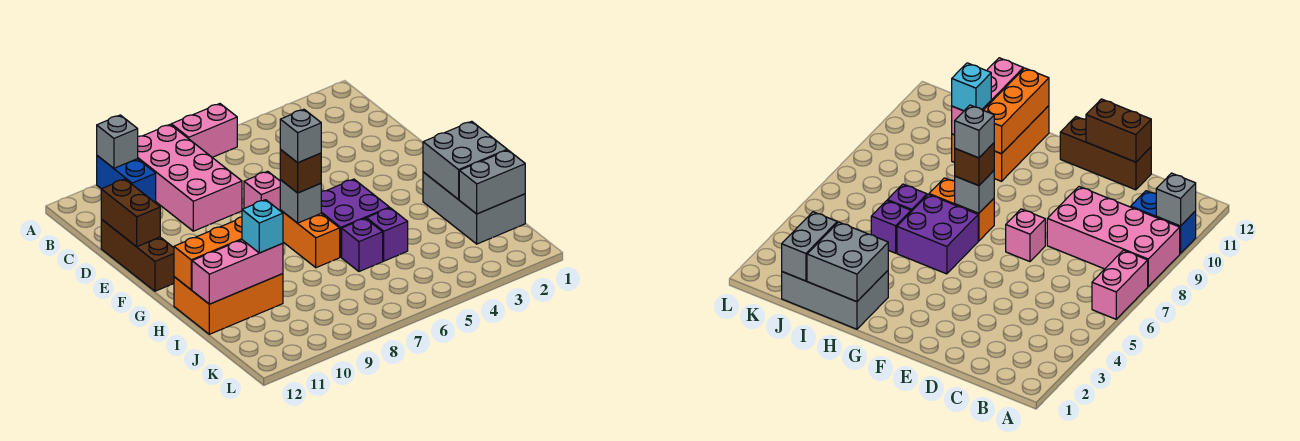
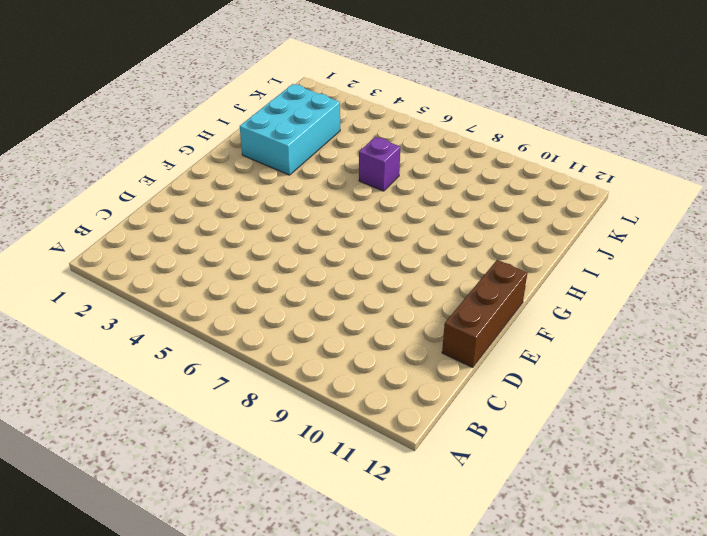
cyan 2x3 brick [240,84,340,175] -> grey 2x3 brick [423,172,525,244]
none -> pink 1x2 brick [171,104,237,157]
none -> pink 2x4 brick [138,125,242,231]
none -> blue 1x2 brick [97,156,156,203]

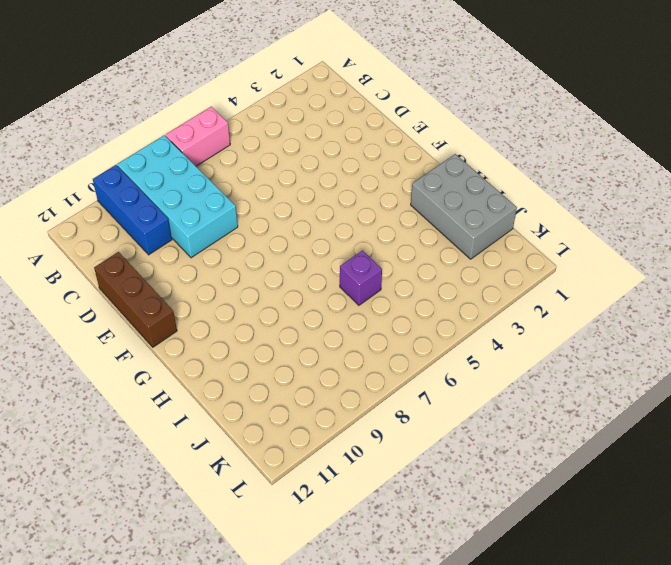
cyan 2x4 brick [117,135,238,258] -> pink 2x4 brick [138,125,242,231]
blue 1x3 brick [93,165,172,255] -> blue 1x2 brick [97,156,156,203]
none -> pink 1x1 brick [244,171,280,210]
none -> purple 2x2 brick [321,179,389,257]
none -> orange 1x2 brick [280,210,340,268]

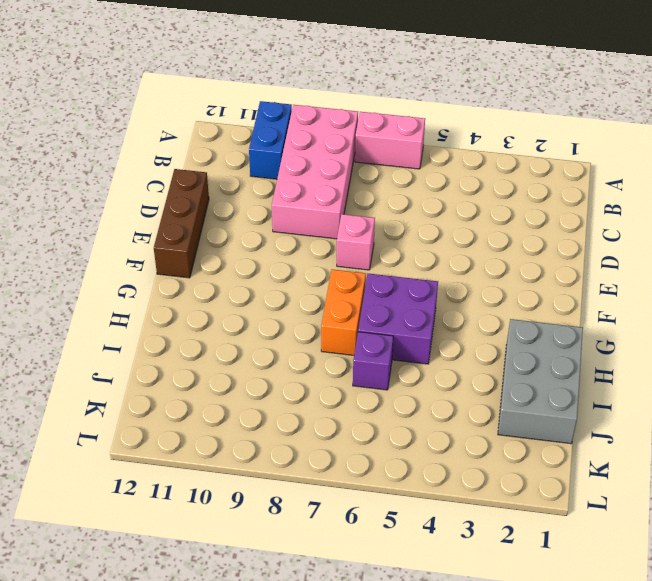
none -> orange 2x3 brick [174,274,283,334]
none -> purple 1x1 brick [367,208,408,261]
none -> grey 1x1 brick [97,115,138,168]

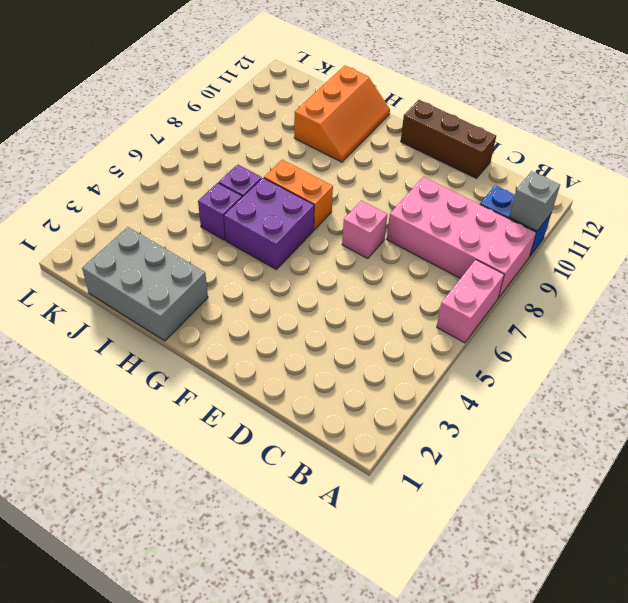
orange 2x3 slope [294,66,390,162] -> orange 2x3 brick [174,274,283,334]
none -> brown 1x2 brick [101,179,160,247]
none -> grey 1x1 brick [280,180,321,223]
none -> grey 2x2 brick [423,121,507,200]

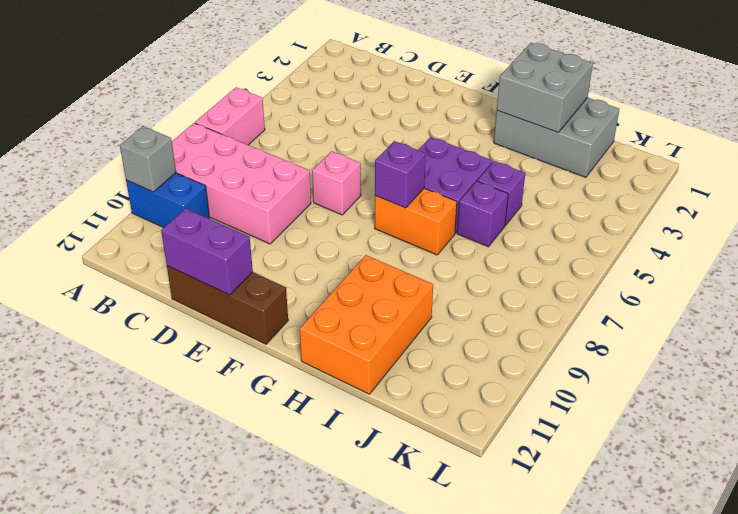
purple 1x2 brick [161,208,253,295] -> brown 1x2 brick [101,179,160,247]
purple 1x1 brick [375,141,426,208] -> grey 1x1 brick [280,180,321,223]
none -> orange 1x3 brick [174,217,242,290]
none -> pink 1x3 brick [192,240,283,304]
none -> grey 1x2 brick [459,150,525,214]

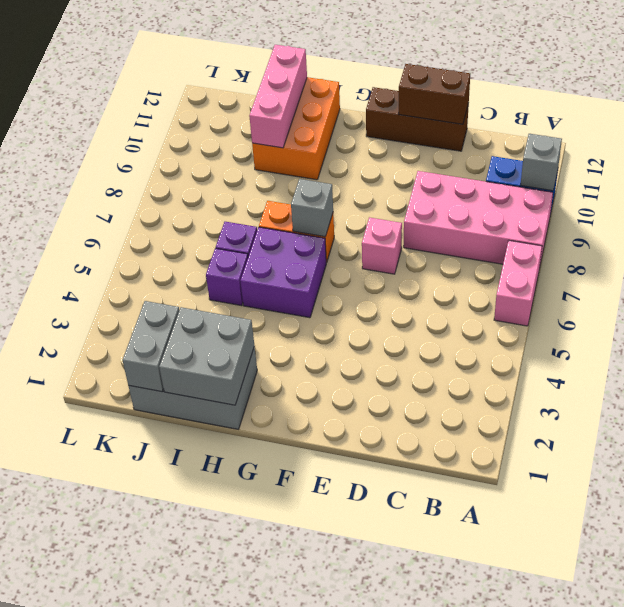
none -> orange 1x3 brick [174,217,242,290]
none -> brown 1x1 brick [280,150,321,193]
none -> cyan 1x1 brick [242,200,283,253]

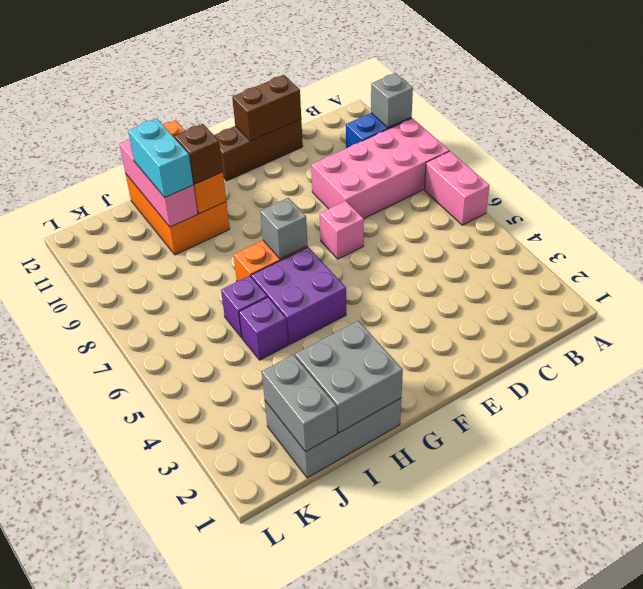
brown 1x1 brick [174,124,223,184] -> brown 1x1 brick moved to [280,150,321,193]
cyan 1x2 brick [128,118,193,197] -> cyan 1x1 brick [242,200,283,253]
none -> grey 1x1 brick [280,109,321,163]

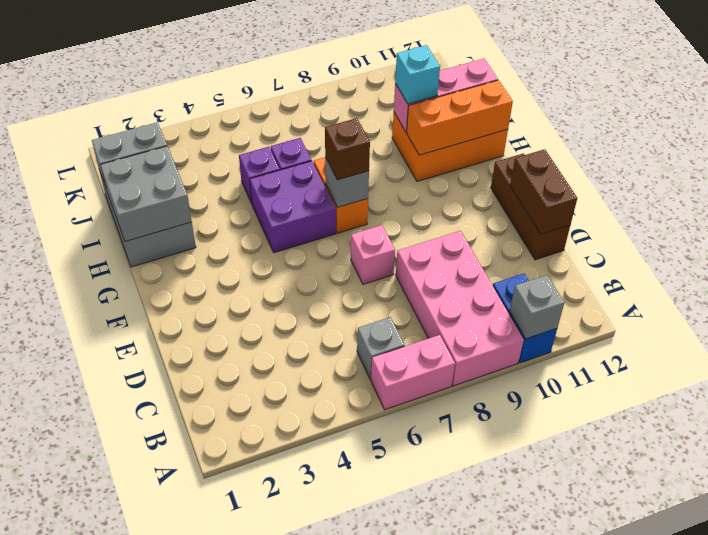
grey 1x1 brick [357,317,405,379] -> grey 1x1 brick moved to [280,109,321,163]

